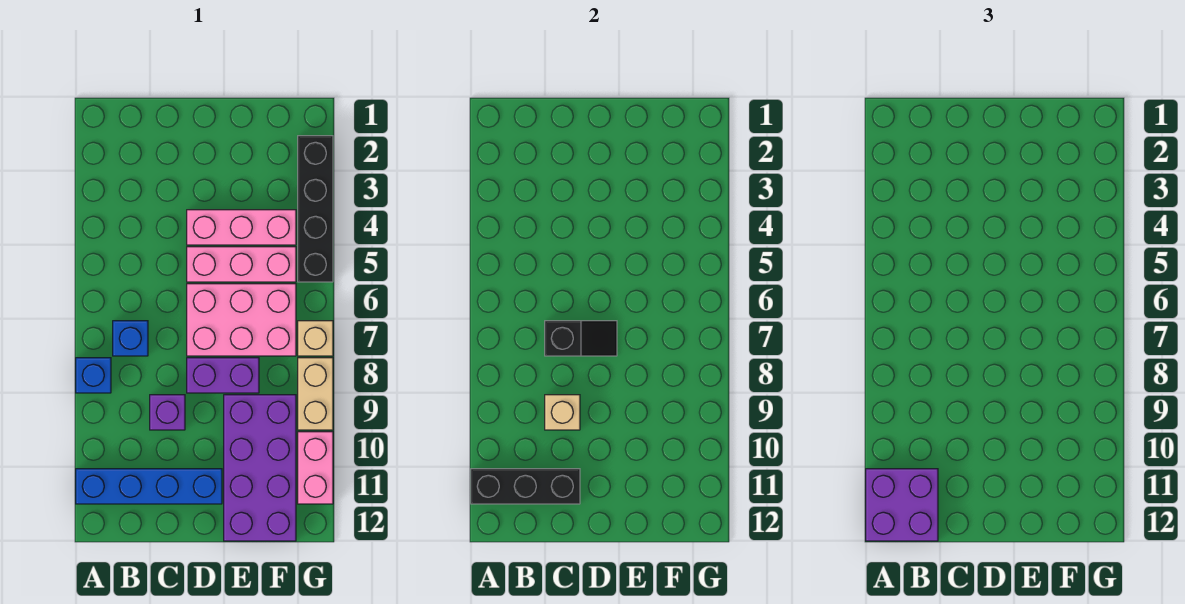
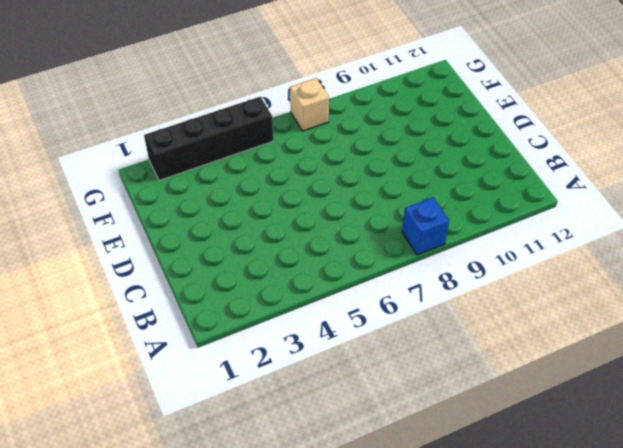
none -> blue 1x4 brick [76,469,222,504]
none -> blue 1x1 brick [113,321,148,356]
none -> purple 1x1 brick [150,395,185,430]

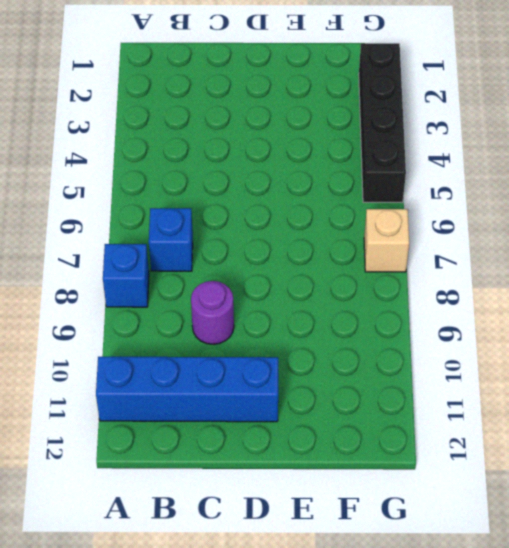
purple 1x1 round brick [191,281,234,344] -> purple 1x1 brick [150,395,185,430]
none -> pink 1x3 brick [187,210,296,245]
none -> pink 1x3 brick [187,247,296,282]
none -> pink 2x3 brick [187,284,296,356]

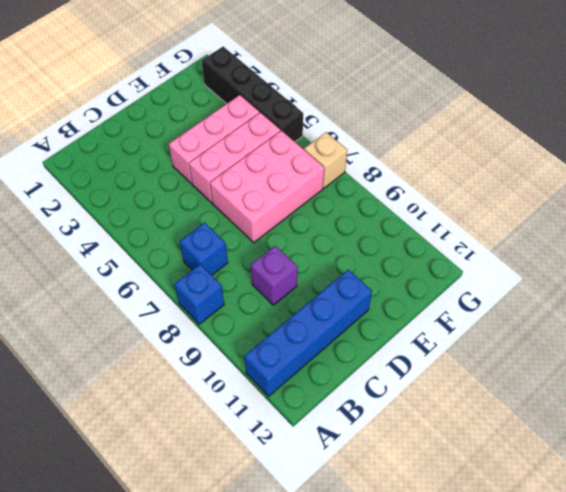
none -> purple 1x2 brick [187,358,259,393]
none -> purple 2x4 brick [224,395,296,541]
none -> tan 1x2 brick [298,358,333,430]

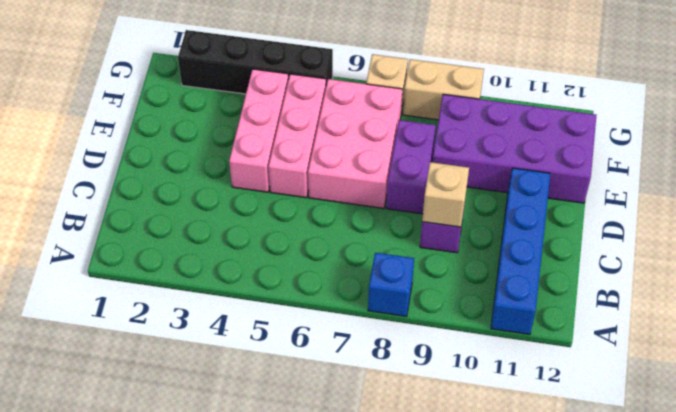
none -> blue 1x1 brick [113,321,148,356]
none -> pink 1x2 brick [298,432,333,504]
none -> black 1x3 brick [471,469,580,504]

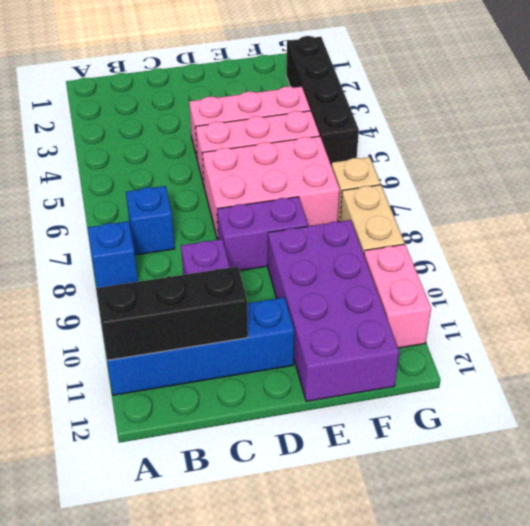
none -> black 1x2 slope [545,321,617,356]
none -> tan 1x1 brick [545,395,580,430]
none -> purple 2x2 brick [866,469,938,541]

